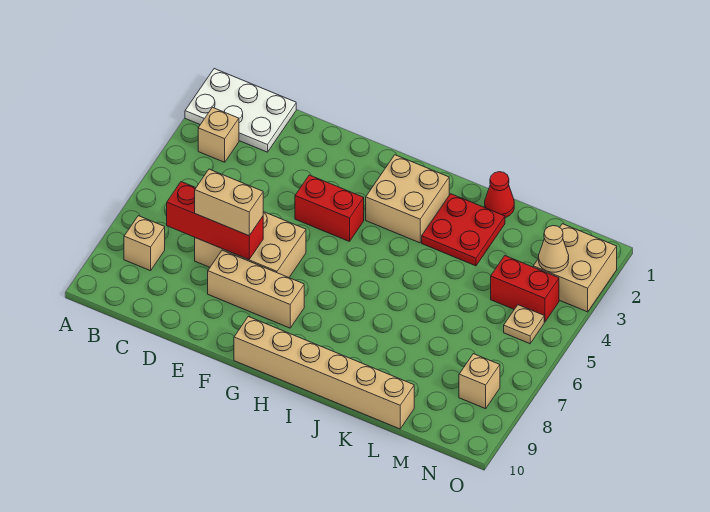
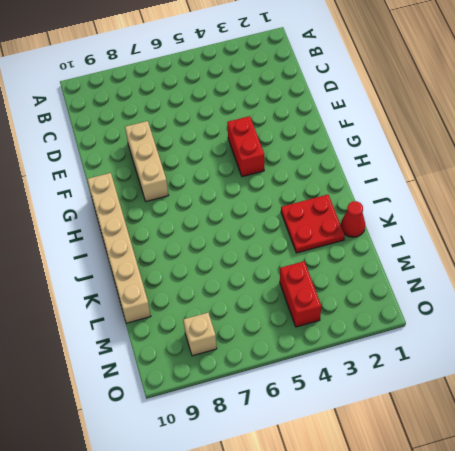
none -> white 2x3 plate [185,69,296,152]
none -> tan 1x1 brick [198,107,239,162]
none -> tan 1x1 brick [124,216,165,271]

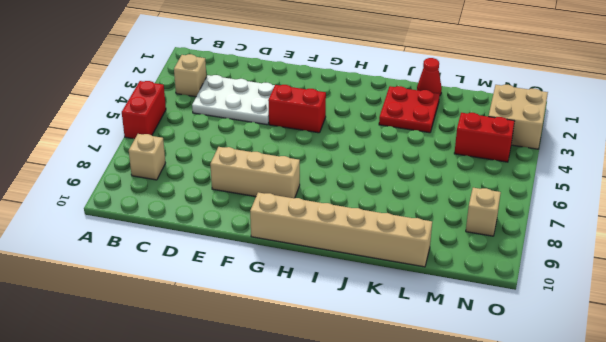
red 1x2 brick [122,81,166,139] -> none
white 2x3 plate [192,75,275,125] -> white 2x3 plate moved to [185,69,296,152]
none -> tan 2x3 brick [195,212,306,277]
none -> tan 2x2 brick [366,155,449,243]
none -> tan 1x1 plate [504,305,544,344]

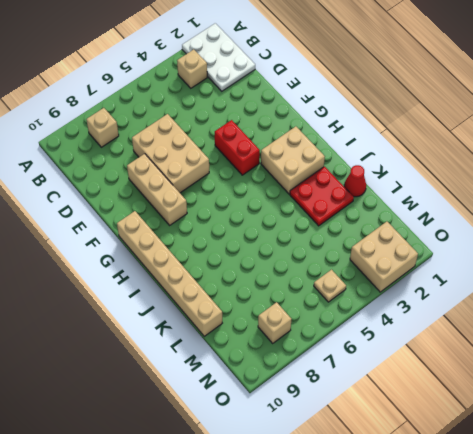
none -> red 1x2 brick [491,256,559,322]
none -> red 1x3 brick [167,182,263,260]
none -> tan 1x1 cone [539,226,569,272]

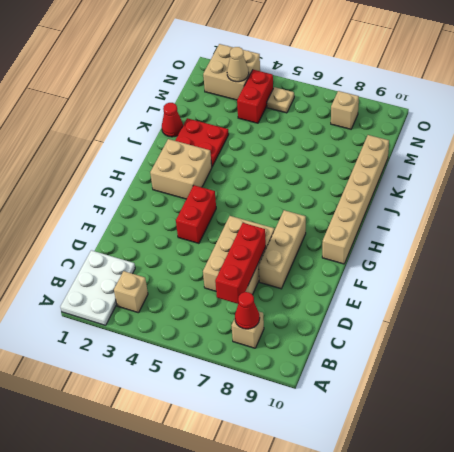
red 1x1 cone [235,292,260,329] -> none
none -> tan 1x2 brick [195,169,263,236]

